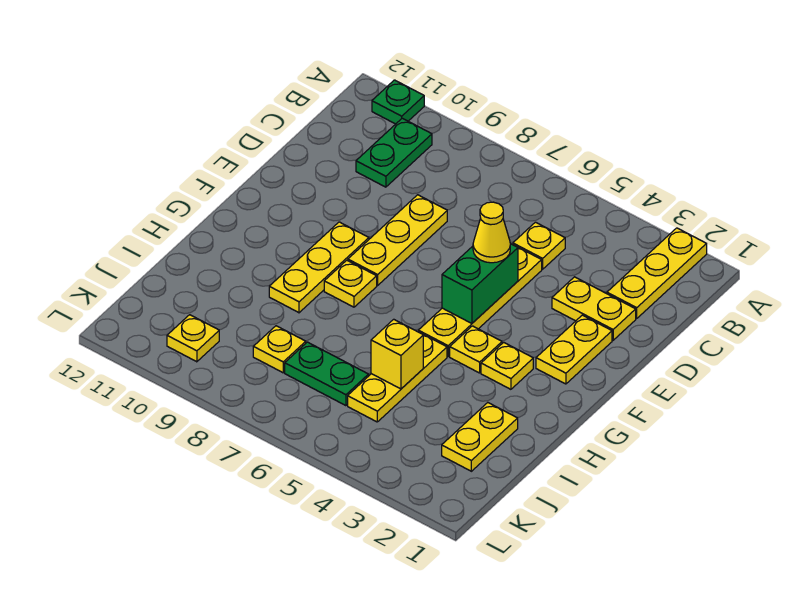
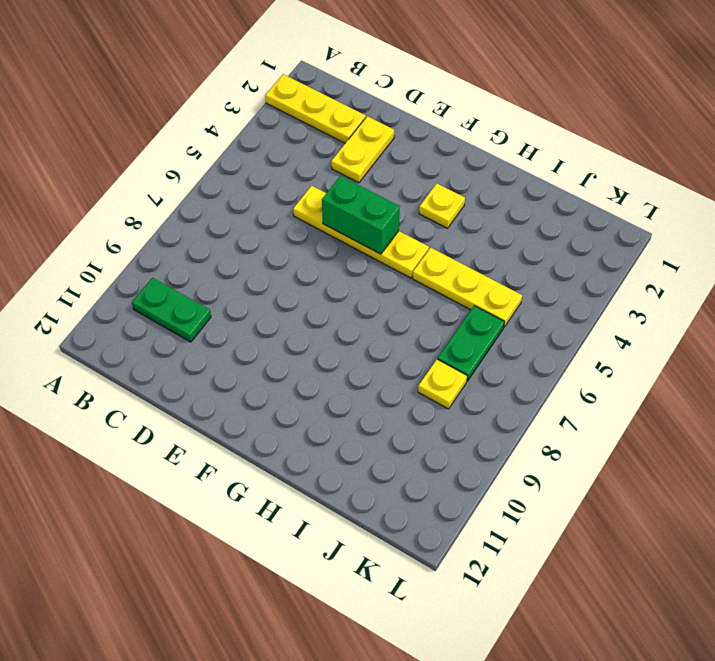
none -> green 1x1 plate [372,80,424,124]
none -> yellow 1x1 plate [513,222,565,269]
none -> yellow 1x3 plate [348,195,447,285]

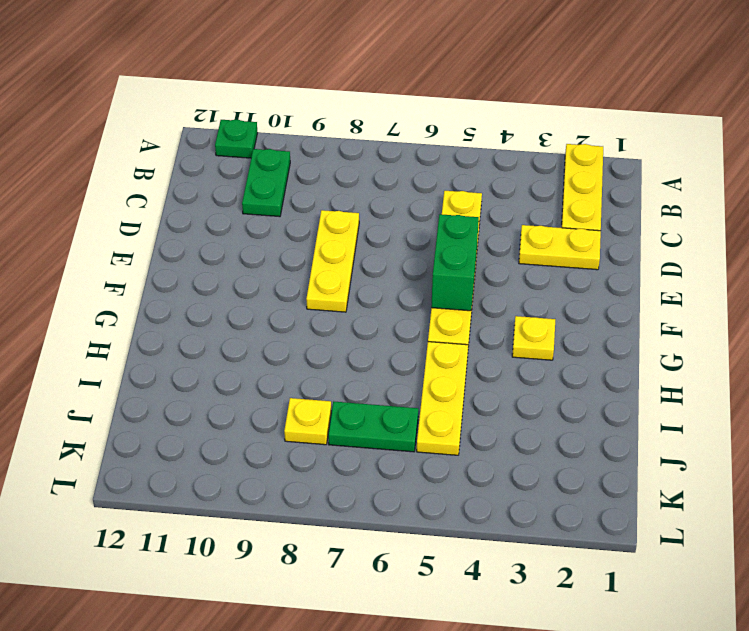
none -> yellow 1x2 plate [536,315,612,384]
none -> yellow 1x3 plate [269,222,369,313]
none -> yellow 1x1 plate [450,326,502,373]

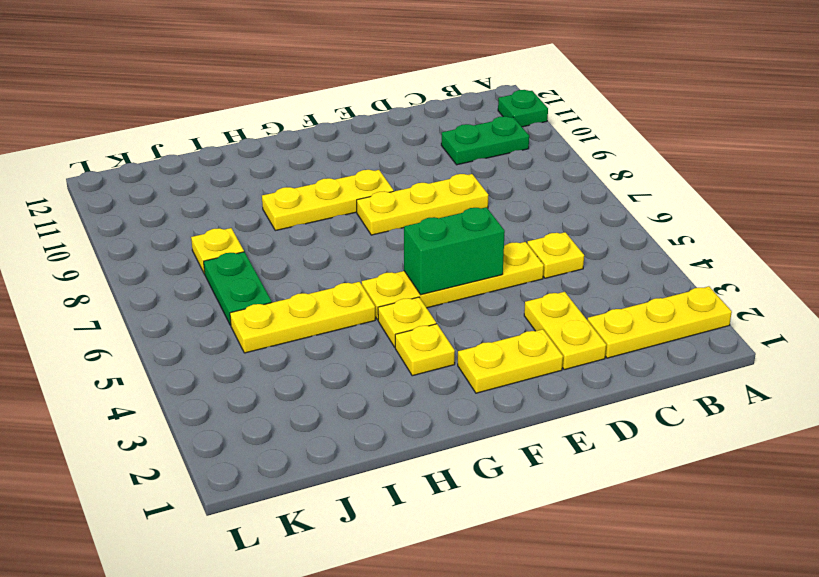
none -> yellow 1x1 plate [324,260,377,307]
none -> yellow 1x2 plate [442,403,518,471]
none -> yellow 1x1 plate [167,315,219,362]

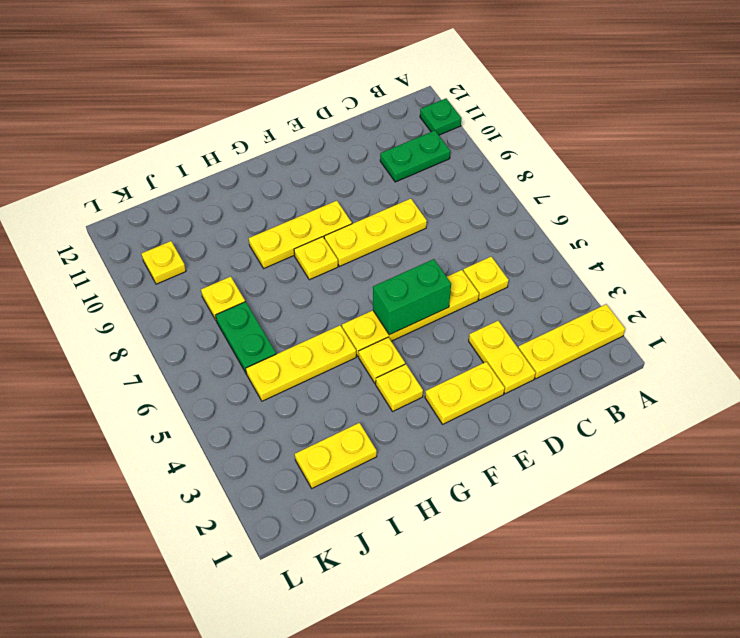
none -> yellow 1x1 brick [371,319,423,389]
none -> yellow 1x1 cone [473,202,510,263]

